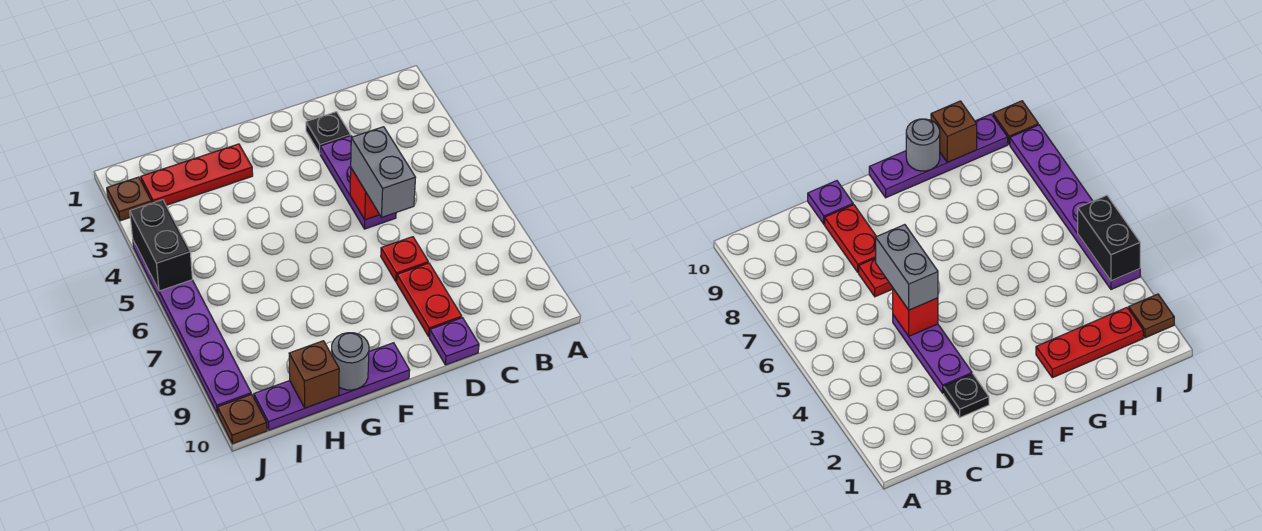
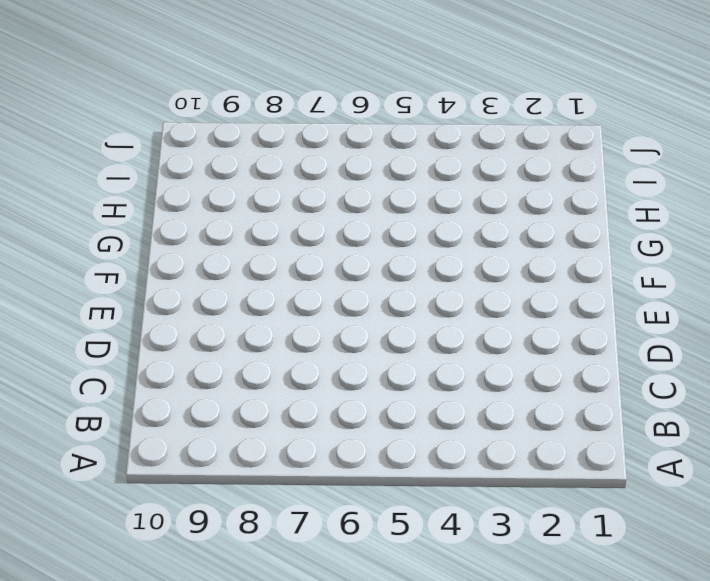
none -> black 1x1 plate [306,112,351,153]
none -> purple 1x3 plate [320,136,396,229]
none -> red 1x1 plate [381,237,428,282]

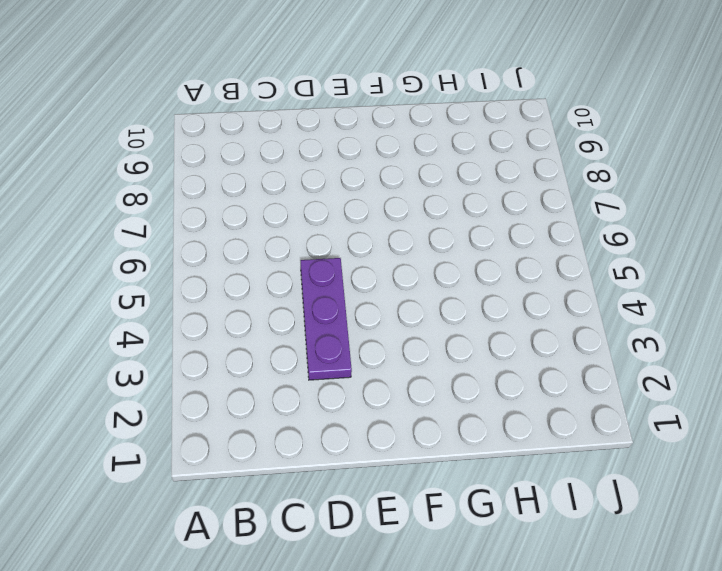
none -> black 1x1 plate [306,112,351,153]
none -> red 1x1 plate [381,237,428,282]
none -> red 1x2 plate [397,263,462,336]

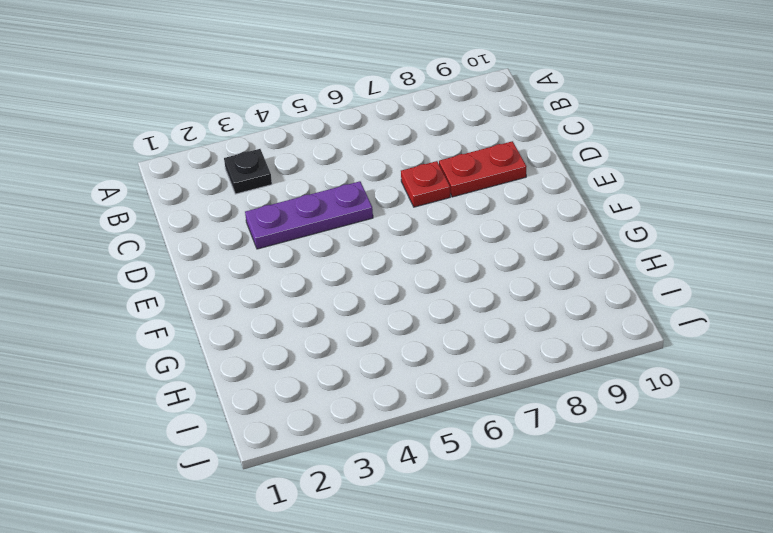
black 1x1 plate [224,149,272,194] -> black 1x1 plate moved to [306,112,351,153]
none -> purple 1x1 plate [429,318,479,365]
none -> purple 1x4 plate [254,343,410,430]
none -> red 1x3 plate [141,144,253,205]

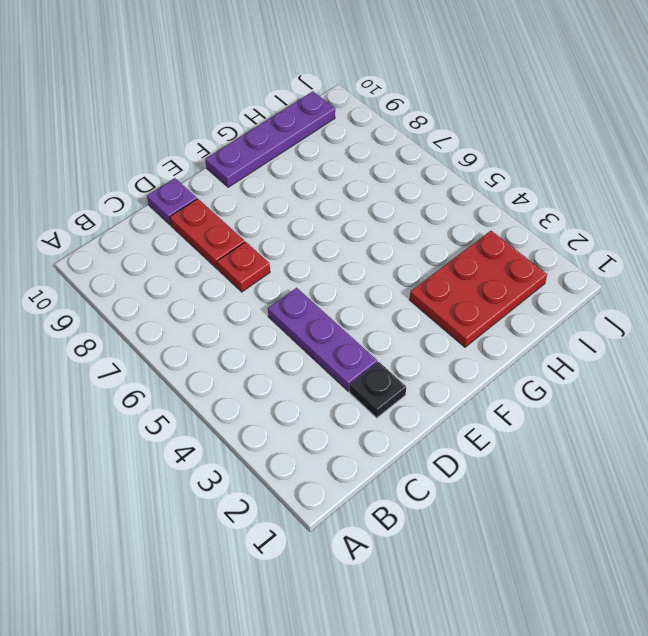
red 2x3 plate [410,231,547,347] -> red 1x3 plate [141,144,253,205]
none -> brown 1x1 plate [107,177,152,221]
none -> purple 1x6 plate [133,241,251,414]
none -> brown 1x1 plate [218,394,267,444]

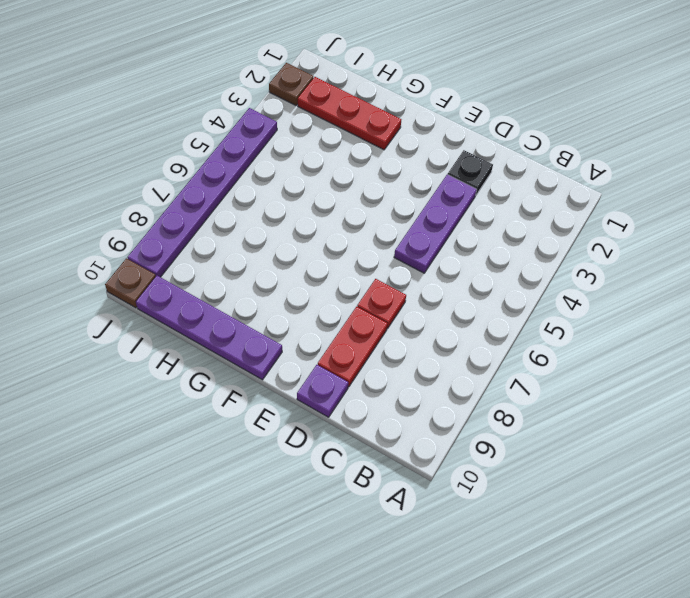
none -> red 1x1 brick [350,168,380,220]
none -> grey 1x1 round brick [332,333,369,390]
none -> brown 1x1 brick [289,341,339,408]

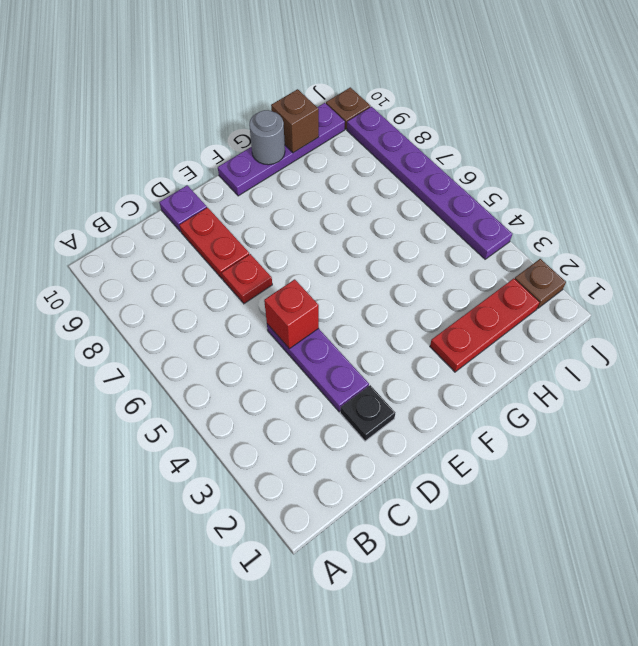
none -> black 1x2 brick [130,200,192,291]
none -> grey 1x2 brick [351,127,416,217]

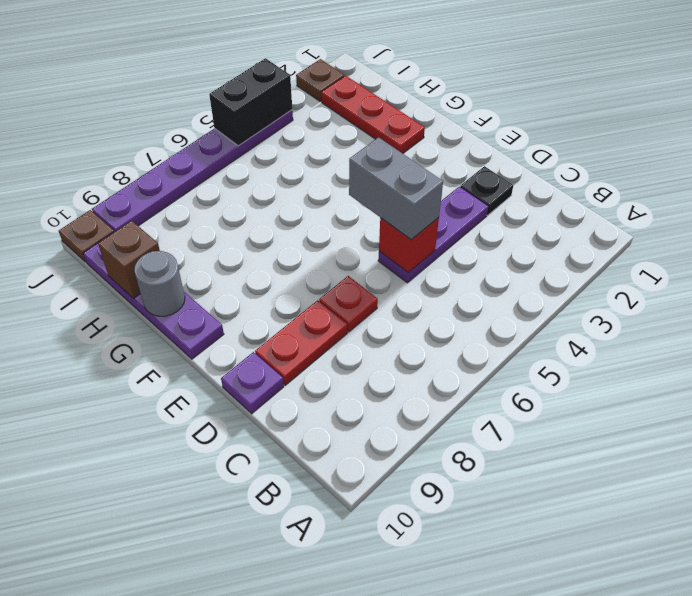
grey 1x2 brick [349,137,443,239] -> grey 1x2 brick turned to [351,127,416,217]

